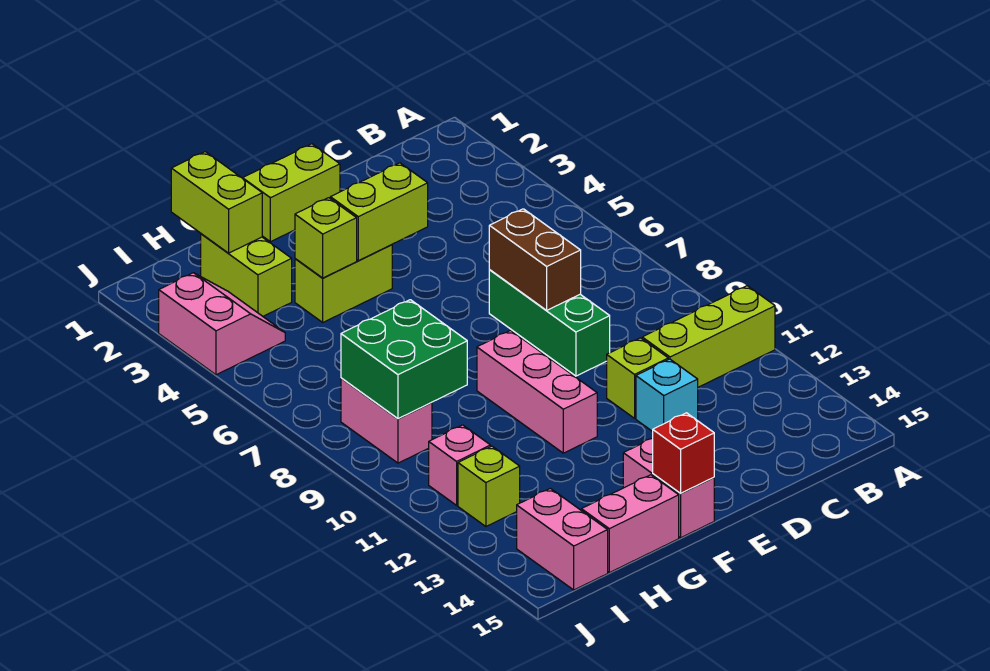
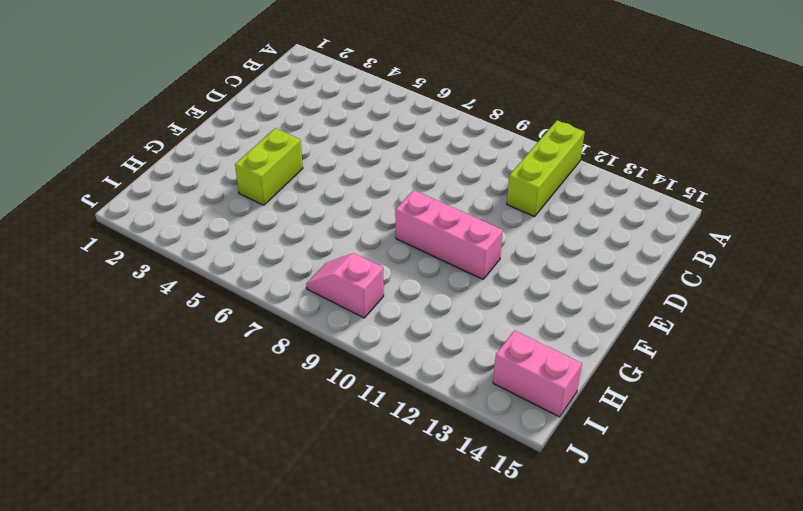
pink 1x2 slope [306,253,384,318] -> pink 1x2 brick [341,378,432,463]
none -> green 1x3 brick [489,270,610,376]
none -> lime 1x1 brick [607,338,668,418]
none -> cyan 1x1 brick [636,359,698,432]

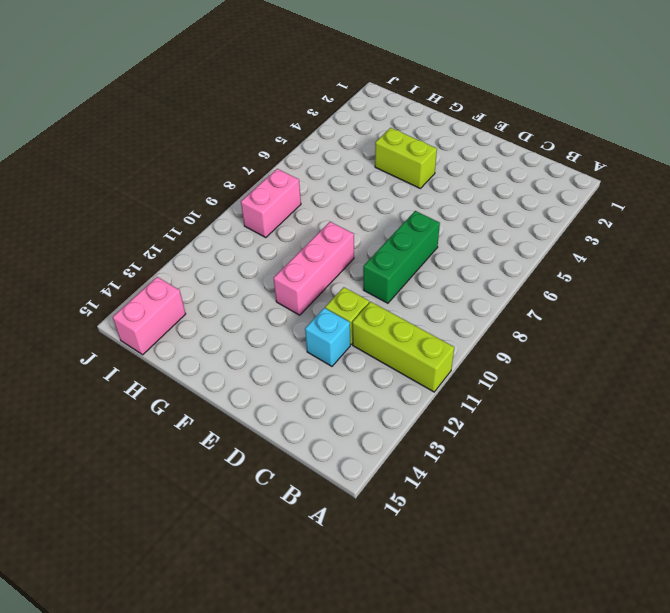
none -> lime 1x2 brick [243,144,340,242]
none -> pink 1x2 brick [623,439,714,538]
none -> pink 1x2 brick [581,475,679,573]

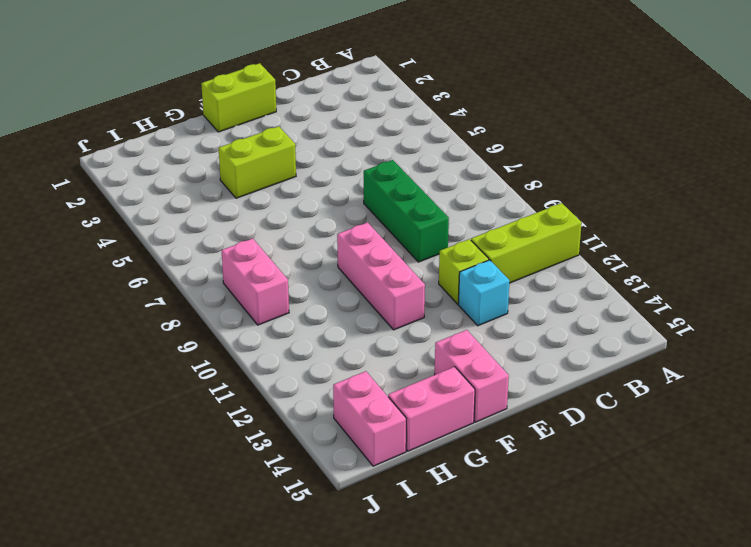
none -> lime 1x2 brick [201,234,292,316]
none -> pink 2x2 slope [159,273,285,375]
none -> pink 1x1 brick [429,425,490,505]

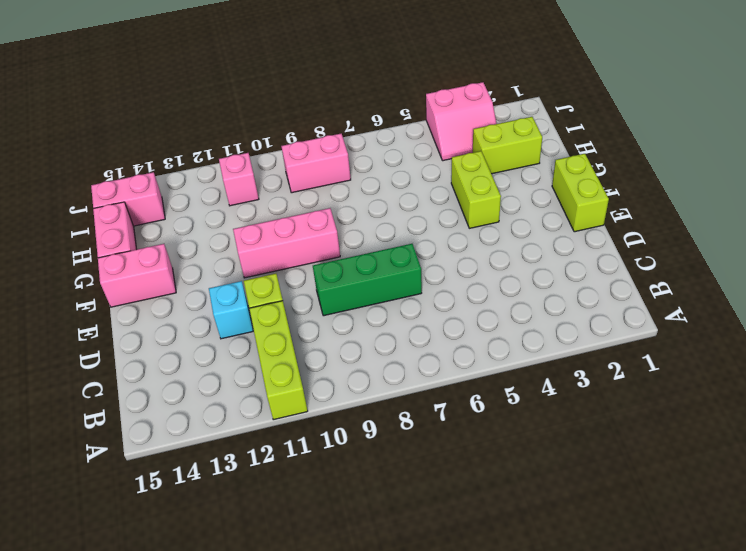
none -> lime 1x1 brick [458,446,520,526]
none -> brown 1x2 brick [489,209,581,311]
none -> lime 1x2 brick [330,163,428,261]

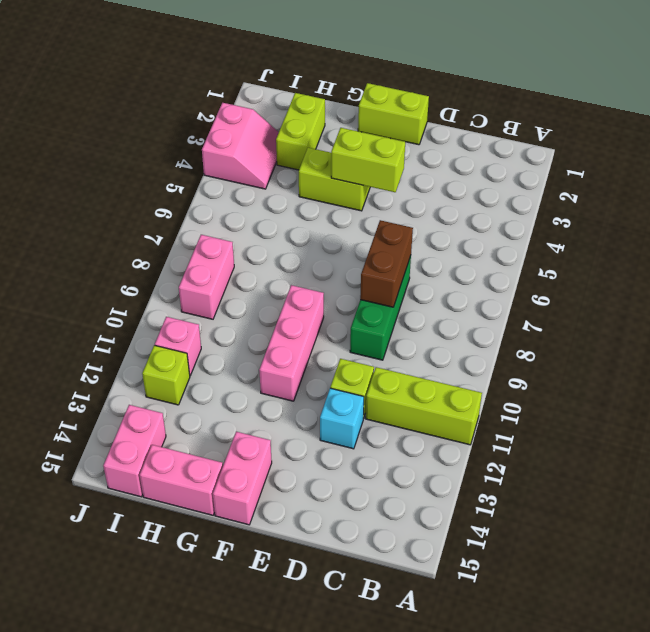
none -> red 1x1 brick [652,413,714,494]
none -> lime 1x1 brick [295,198,357,278]
none -> lime 1x2 brick [171,152,262,253]

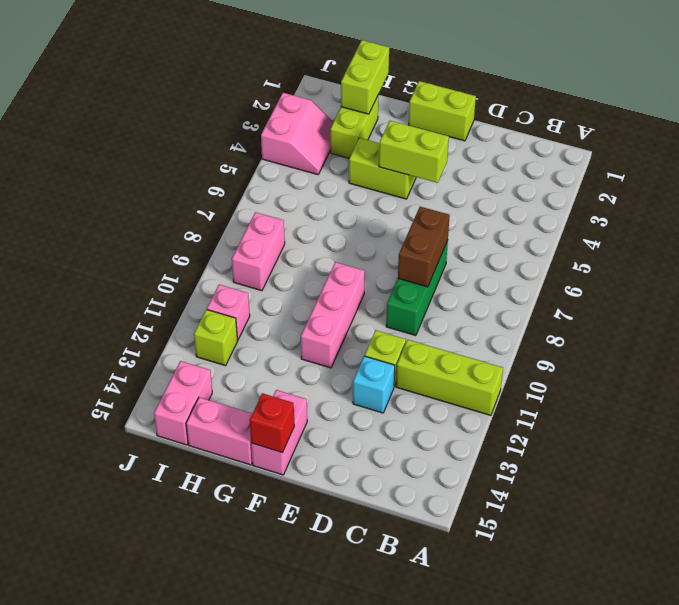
none -> lime 1x1 brick [295,198,357,278]
none -> green 2x2 brick [341,300,467,419]

